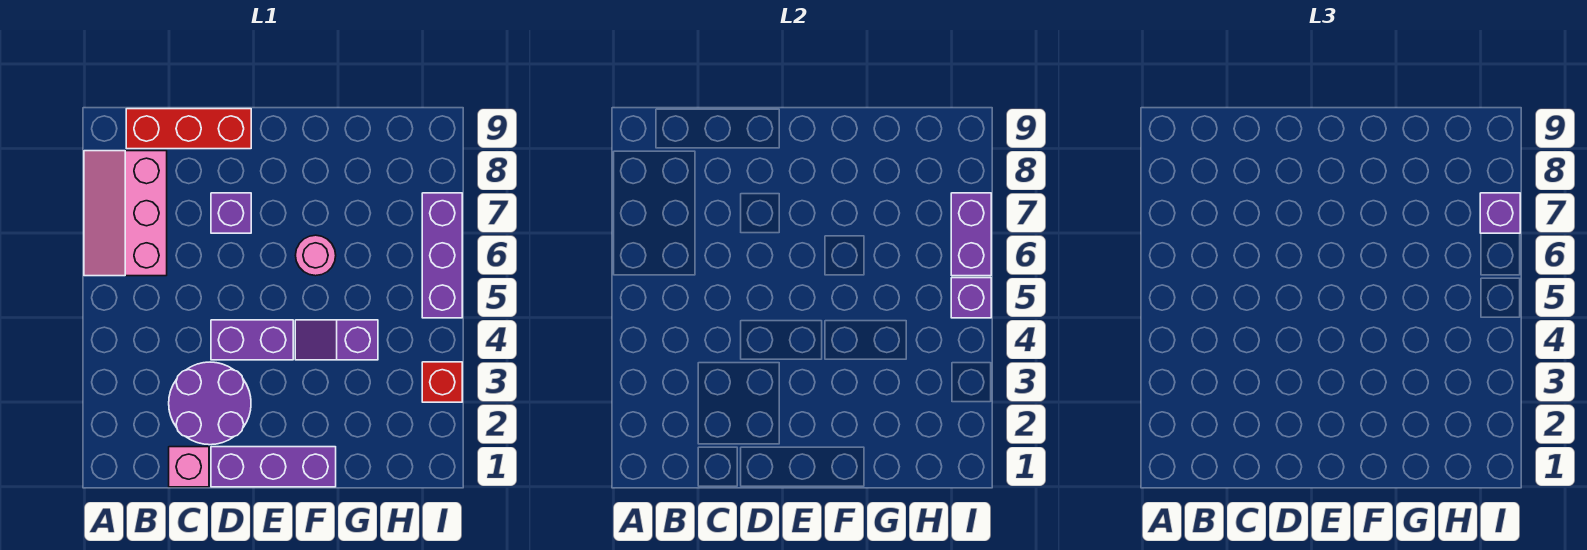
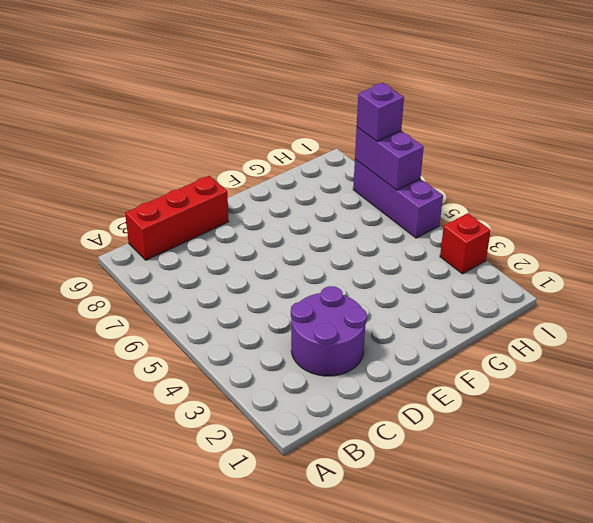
none -> pink 2x3 slope [84,151,167,276]
none -> pink 1x1 brick [169,447,209,487]
none -> purple 1x3 brick [211,447,336,487]

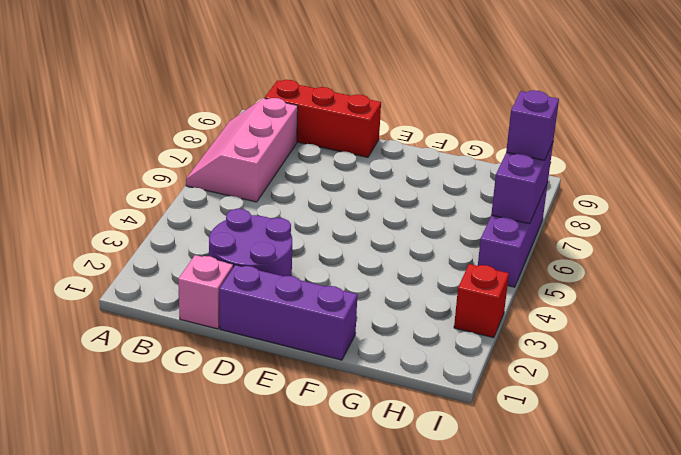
none -> purple 1x2 brick [211,320,293,360]
none -> purple 1x1 brick [211,193,251,233]
none -> purple 1x2 slope [295,320,378,360]

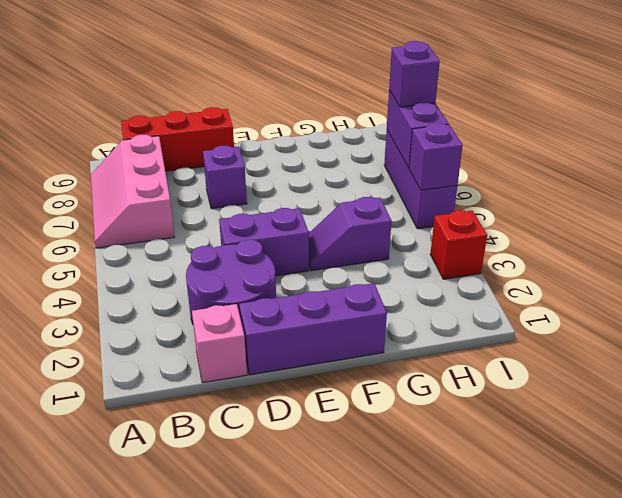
none -> pink 1x1 round brick [296,235,336,276]

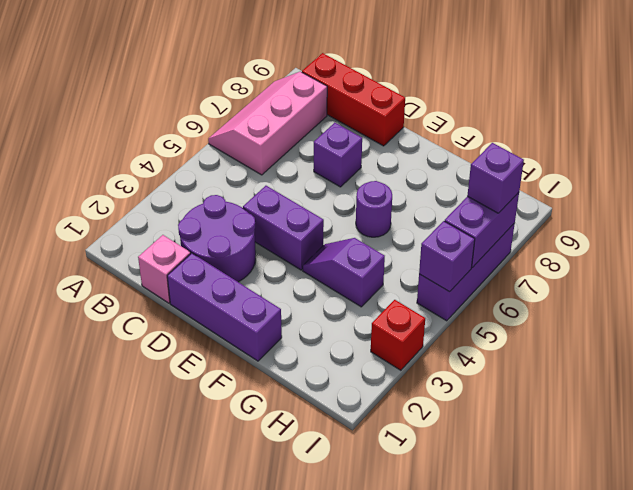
purple 1x1 round brick [356,181,392,237] -> pink 1x1 round brick [296,235,336,276]

